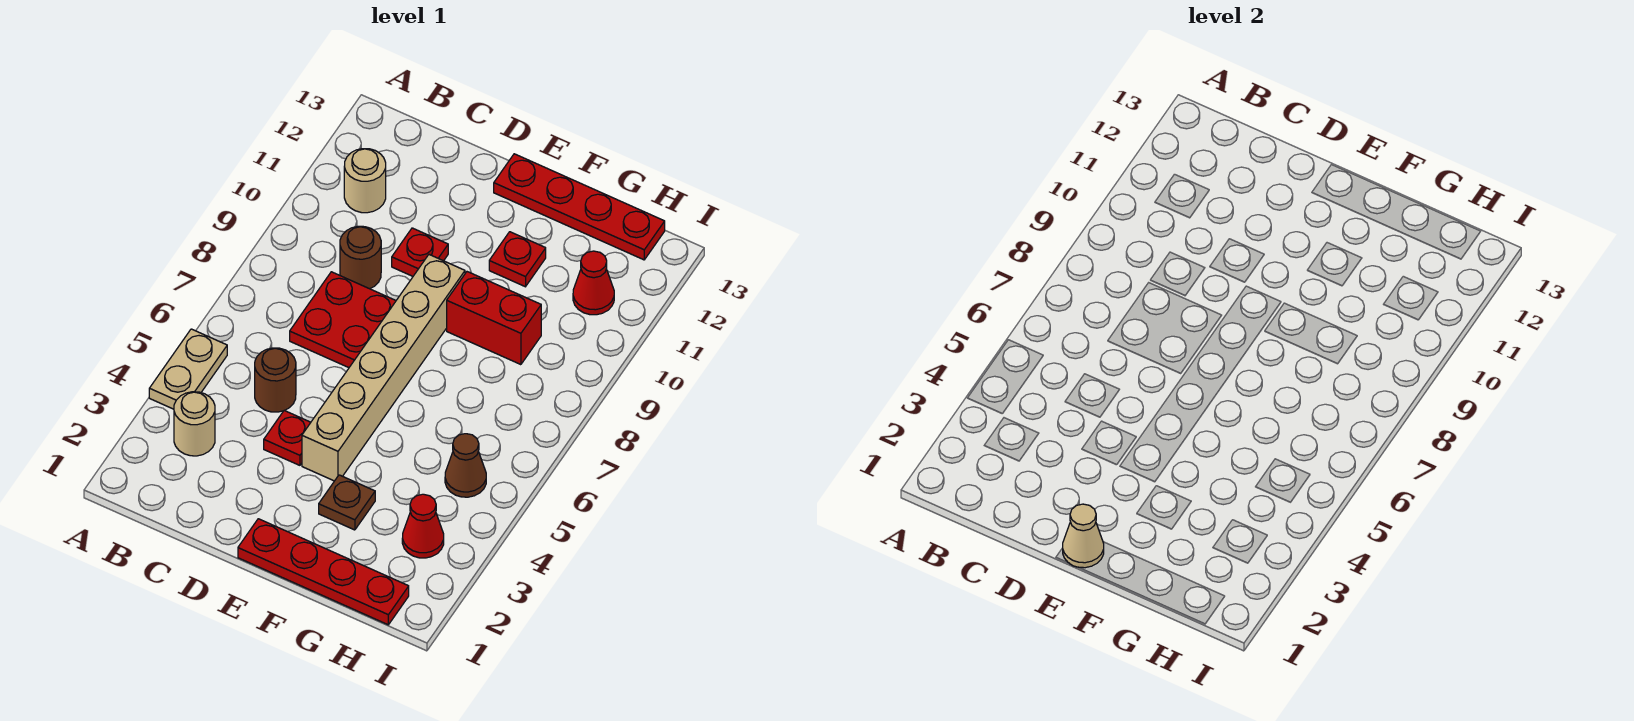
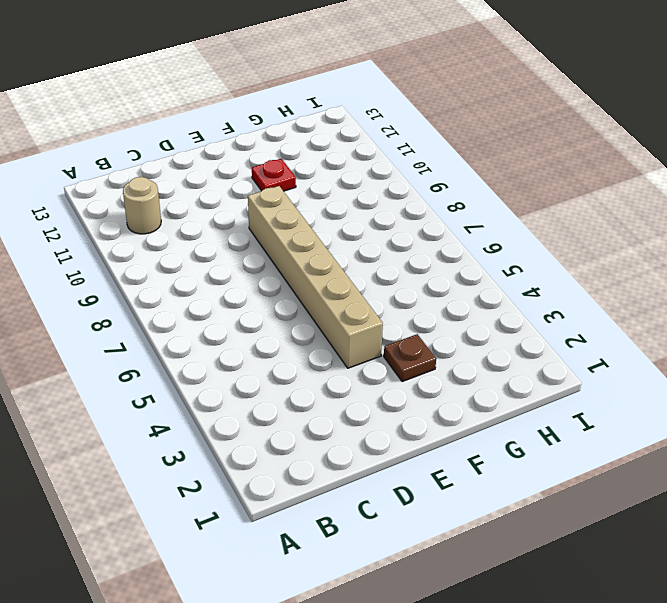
none -> tan 1x2 plate [149,329,227,409]
none -> tan 1x1 round brick [174,392,215,456]
none -> brown 1x1 round brick [255,348,296,412]

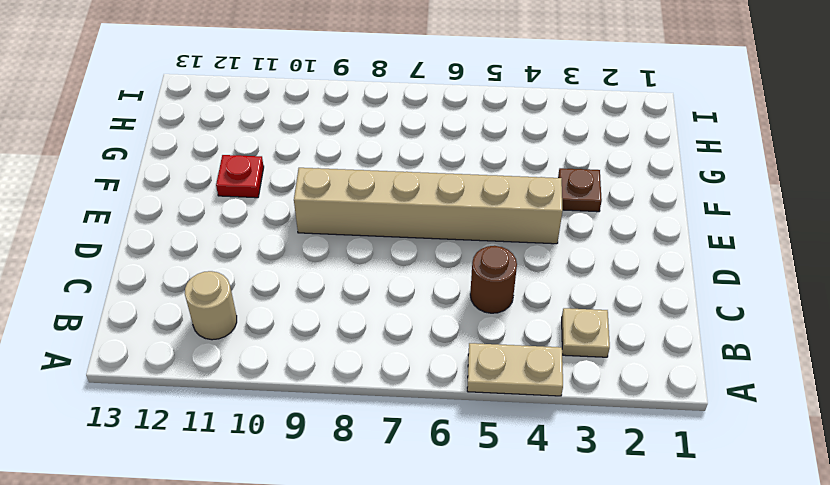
tan 1x1 plate [562,308,610,357] -> tan 1x1 round brick [174,392,215,456]
none -> red 2x2 plate [290,272,396,368]
none -> brown 1x1 round brick [340,226,381,289]
none -> red 1x1 plate [264,410,311,465]

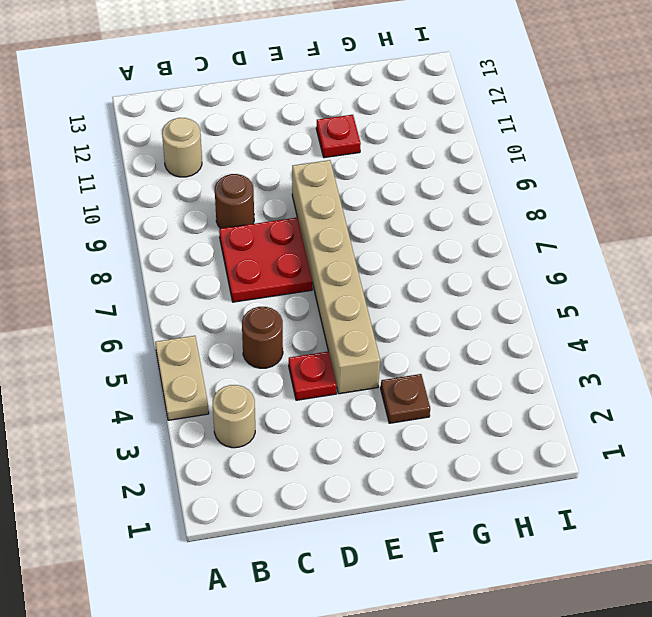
none -> red 1x1 plate [392,228,448,276]
none -> red 1x4 plate [238,519,409,625]
none -> red 1x4 plate [494,154,665,260]

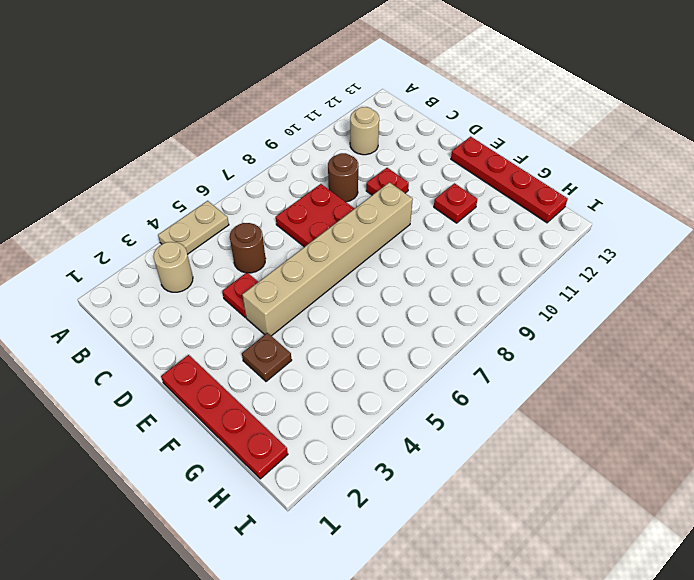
none -> red 1x2 brick [447,272,541,365]
none -> red 1x1 cone [402,494,444,558]
none -> brown 1x1 cone [445,434,486,497]

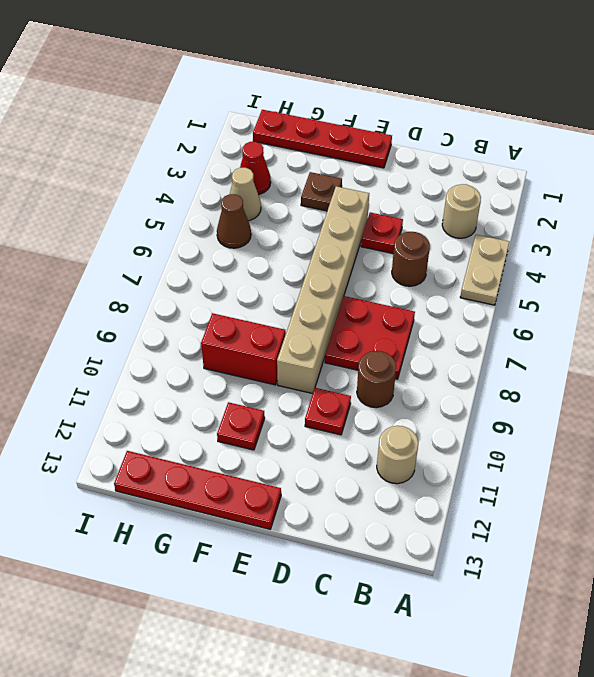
tan 1x1 cone [230,168,261,221] -> tan 1x1 cone moved to [1063,504,1104,568]
none -> red 1x1 cone [573,251,614,315]

